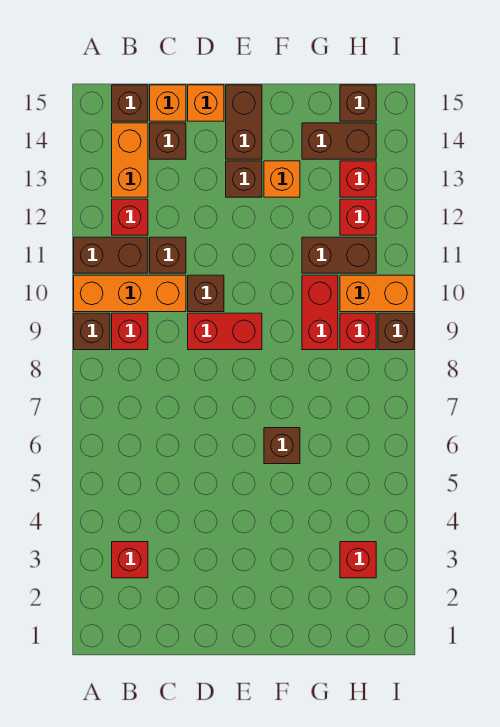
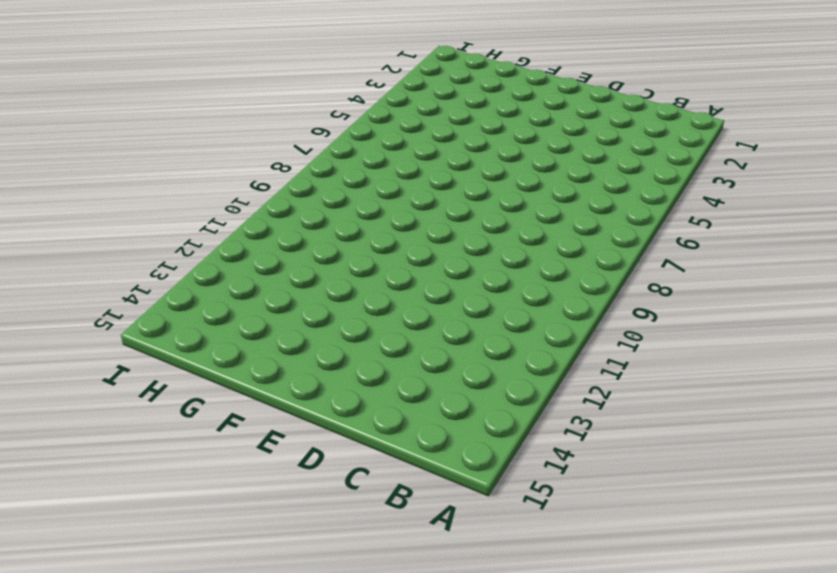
none -> brown 1x1 brick [74,313,110,350]
none -> orange 1x3 brick [74,275,186,312]
none -> brown 1x2 brick [74,237,148,273]

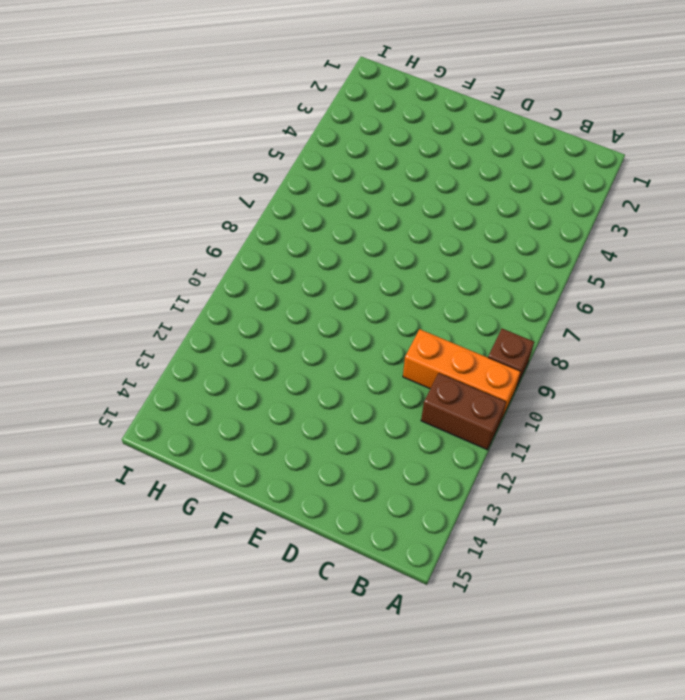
none -> red 1x1 brick [112,542,148,578]
none -> red 1x1 brick [112,313,148,350]
none -> red 1x1 brick [112,199,148,235]

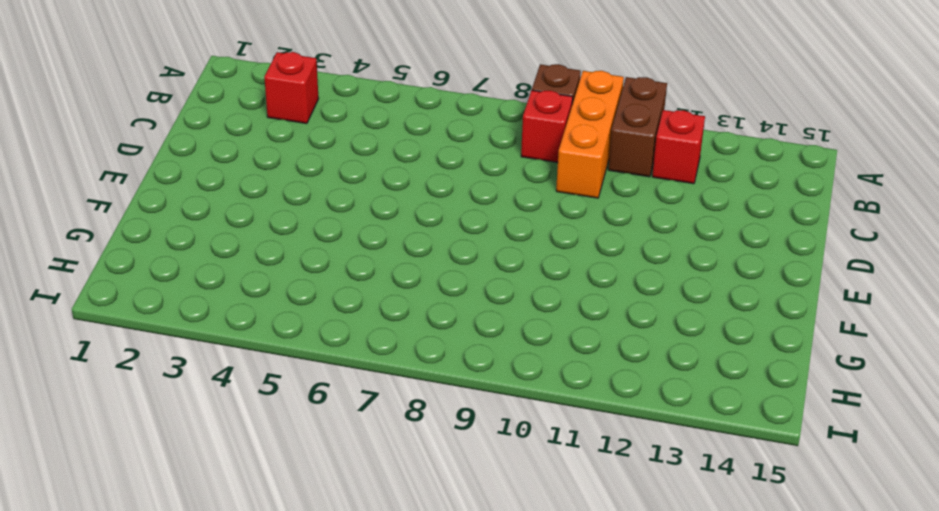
none -> orange 1x2 brick [112,123,148,197]
none -> brown 1x1 brick [112,85,148,121]
none -> brown 1x1 brick [150,237,186,273]

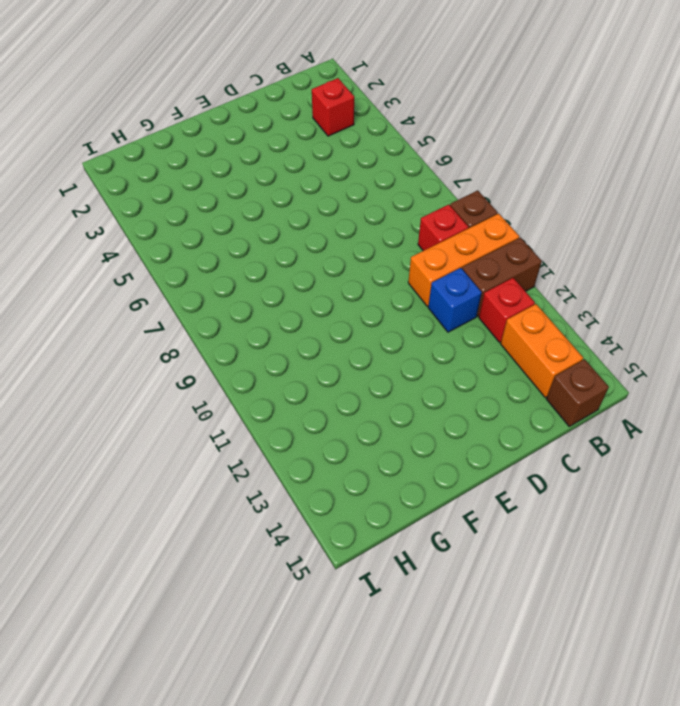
blue 1x1 brick [428,268,482,332] -> brown 1x1 brick [150,237,186,273]
none -> brown 1x1 brick [150,123,186,159]
none -> orange 1x1 brick [150,85,186,121]
none -> red 1x2 brick [188,313,262,350]

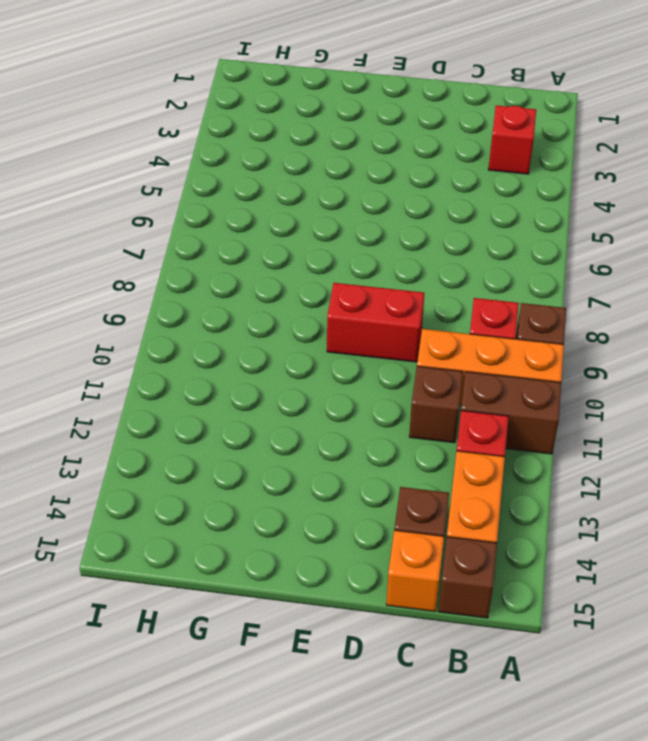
none -> brown 1x1 brick [188,275,224,312]
none -> orange 1x1 brick [188,85,224,121]
none -> brown 1x1 brick [226,161,262,197]

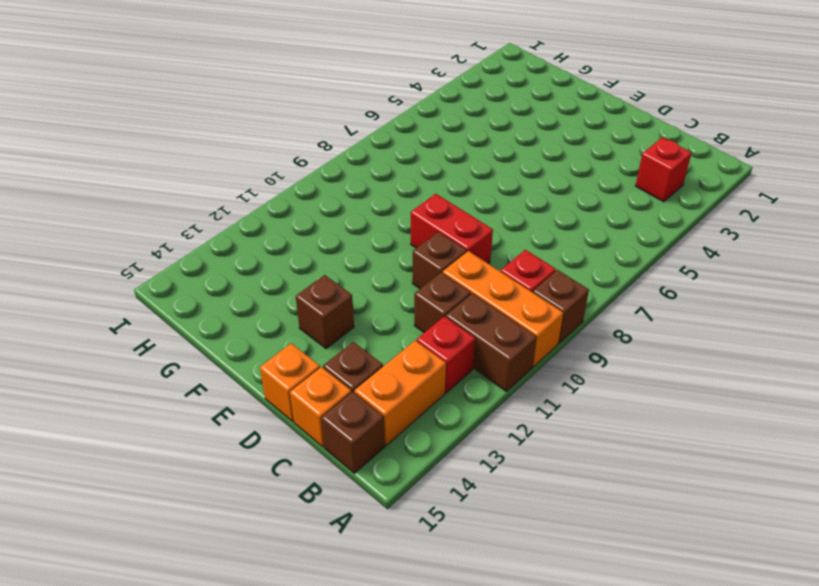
none -> brown 1x2 brick [226,85,262,159]
none -> brown 1x1 brick [264,428,300,464]
none -> orange 1x1 brick [264,161,300,197]

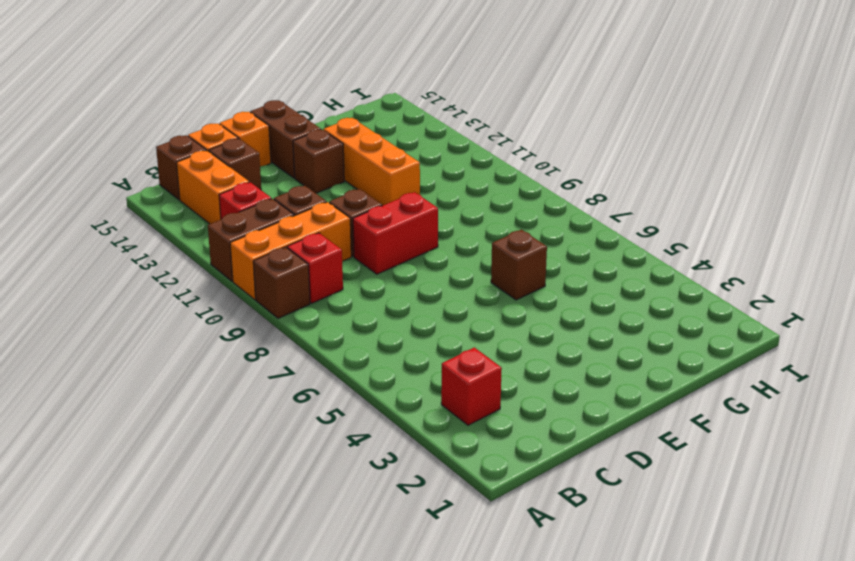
orange 1x3 brick [324,118,420,206] -> orange 1x1 brick [264,161,300,197]
none -> red 1x2 brick [302,275,338,350]
none -> brown 1x2 brick [302,237,376,273]
none -> brown 1x2 brick [302,123,376,159]

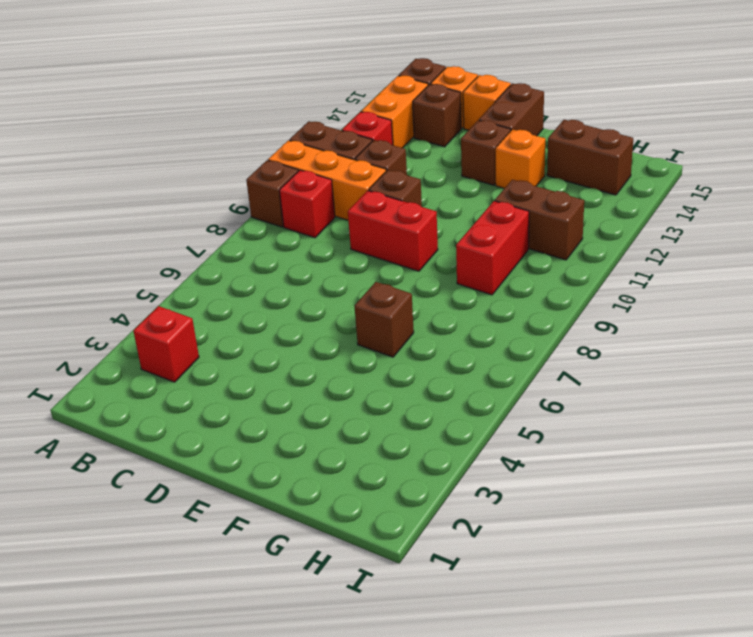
none -> red 1x1 brick [340,542,376,578]
none -> red 1x1 brick [340,313,376,350]
none -> orange 1x2 brick [340,275,414,312]

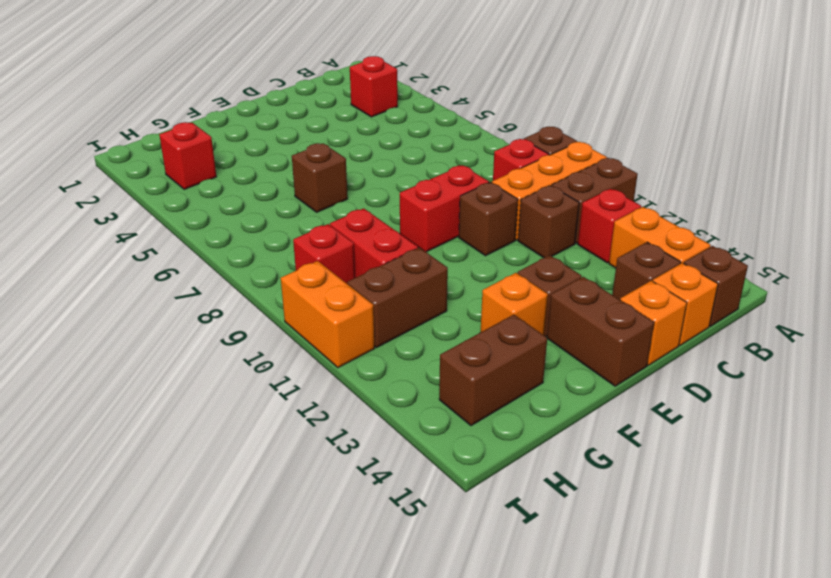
orange 1x2 brick [281,261,374,368] -> orange 1x2 brick turned to [340,275,414,312]
none -> red 1x1 brick [340,199,376,235]
none -> red 1x1 brick [340,161,376,197]
none -> brown 1x1 brick [340,85,376,121]

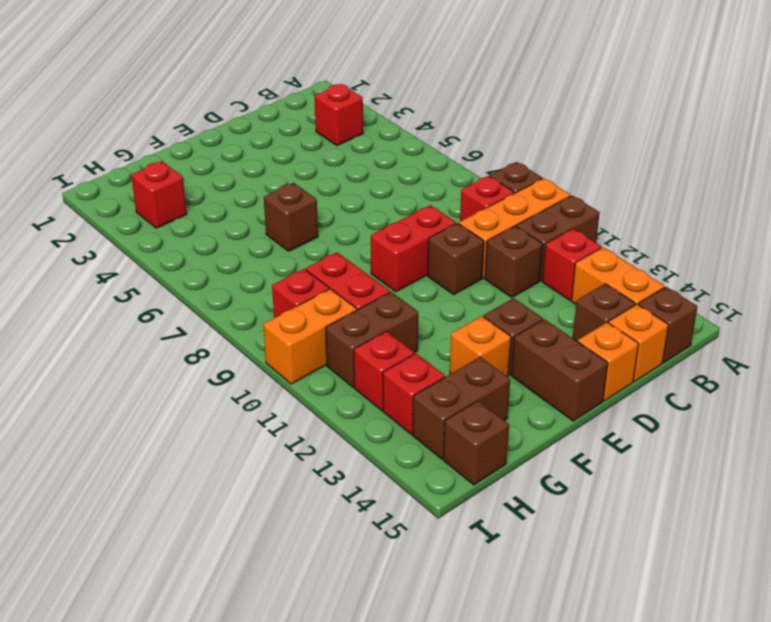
none -> brown 1x1 brick [378,313,414,350]

